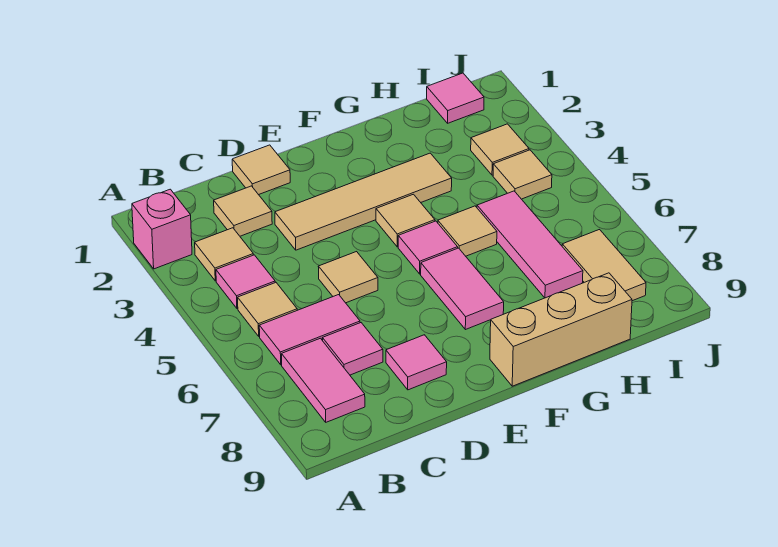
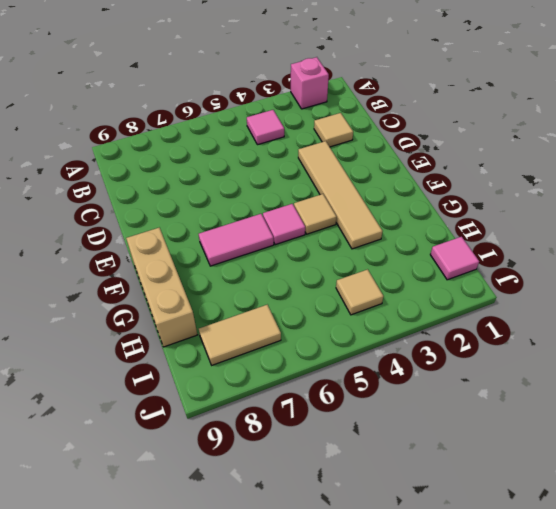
none -> tan 1x1 tile [195,228,253,281]
none -> tan 1x1 tile [238,282,297,336]
none -> pink 1x2 tile [259,295,360,365]

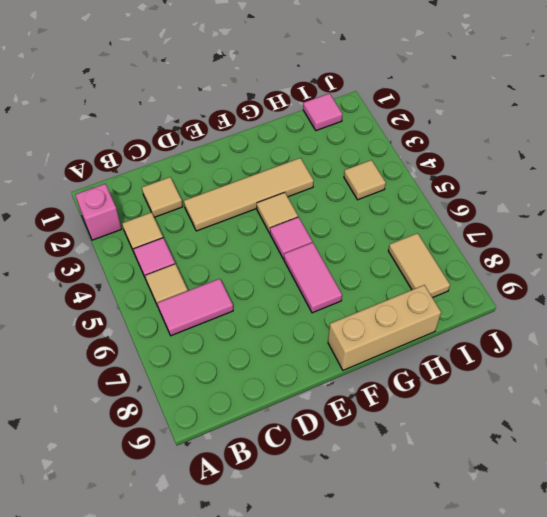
none -> pink 1x2 tile [282,338,365,422]
none -> pink 1x1 tile [322,323,383,375]
none -> tan 1x1 tile [232,145,290,195]

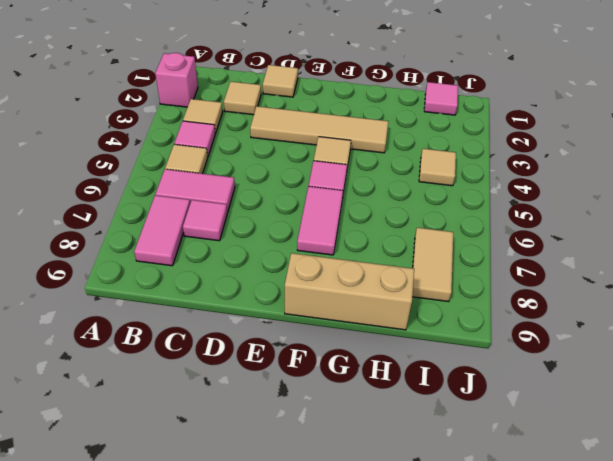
none -> tan 1x1 tile [318,252,378,303]
none -> pink 1x1 tile [386,335,447,390]
none -> tan 1x1 tile [438,206,497,256]

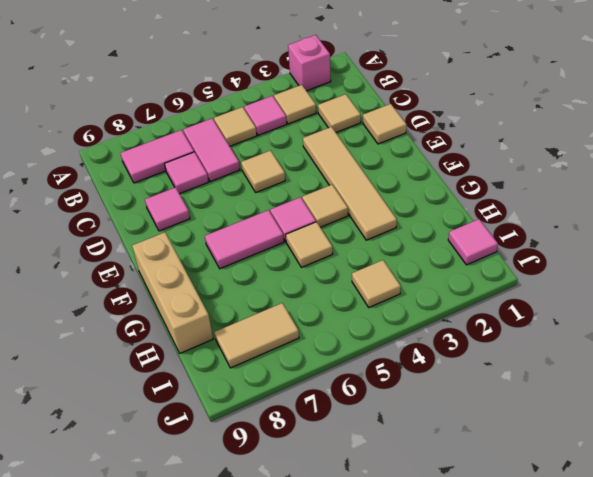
none -> pink 1x3 tile [477,191,583,298]
none -> tan 1x1 tile [471,124,529,175]

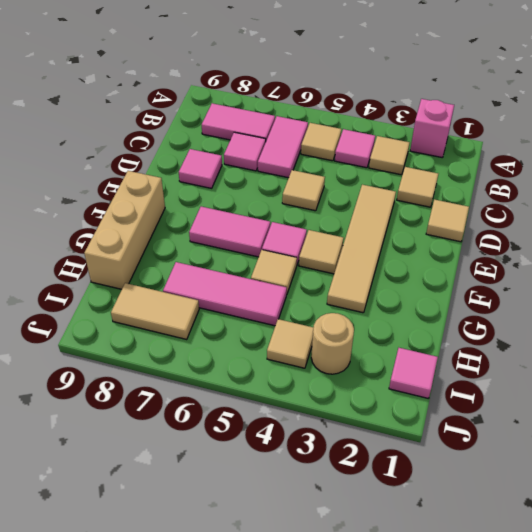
tan 1x1 round brick [311,313,354,374] -> tan 1x1 tile [471,124,529,175]

